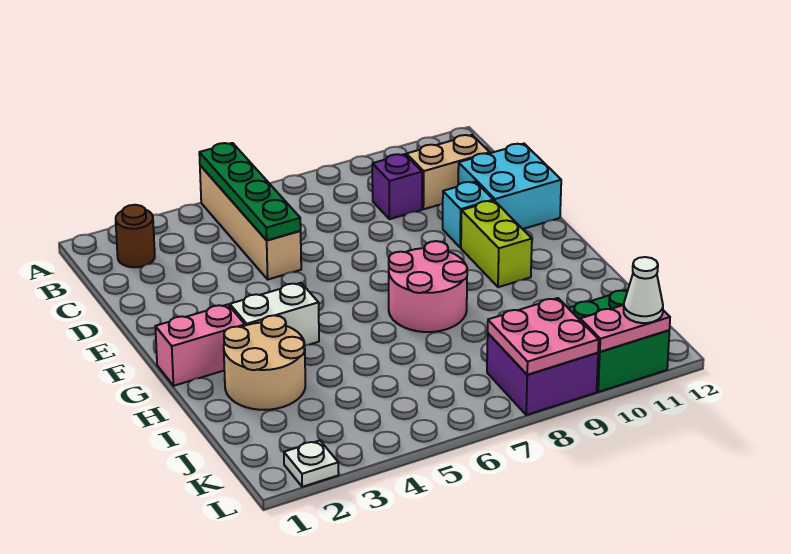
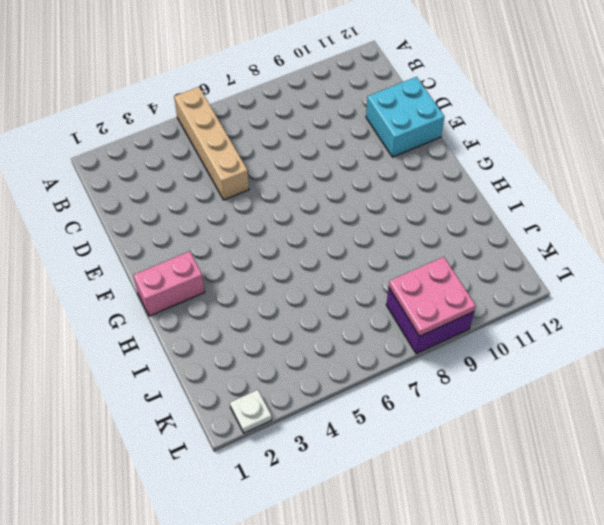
none -> brown 1x1 round brick [116,205,155,267]
none -> purple 1x1 brick [372,154,422,219]
none -> tan 1x2 brick [407,135,490,209]

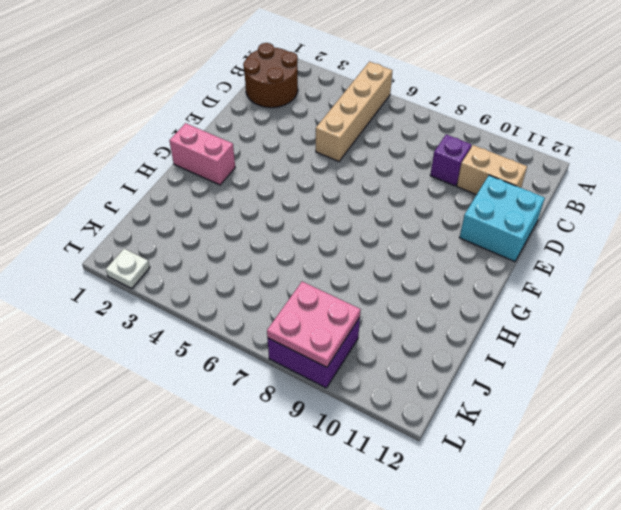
brown 2x2 round brick [243,43,298,108] -> brown 1x1 round brick [116,205,155,267]
none -> cyan 1x1 brick [443,182,493,248]
none -> lime 1x2 brick [461,201,532,287]
none -> white 1x2 brick [230,283,319,345]

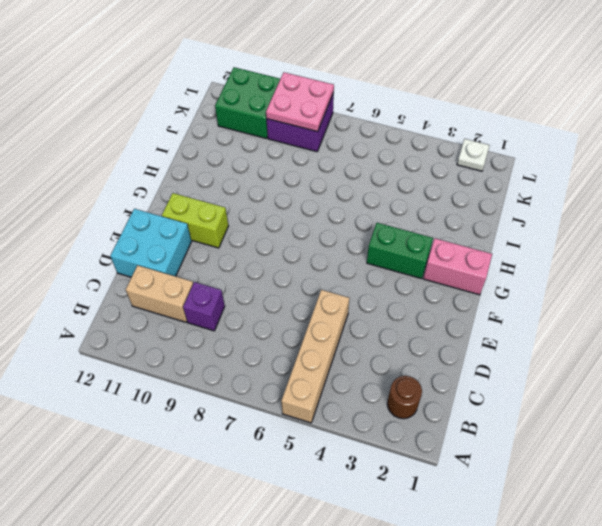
lime 1x2 brick [162,193,228,248] -> lime 1x2 brick turned to [461,201,532,287]
green 1x2 brick [367,223,433,279] -> white 1x2 brick [230,283,319,345]
none -> cyan 1x1 brick [443,182,493,248]
none -> pink 2x2 round brick [389,241,467,332]
none -> tan 2x2 round brick [224,315,305,410]

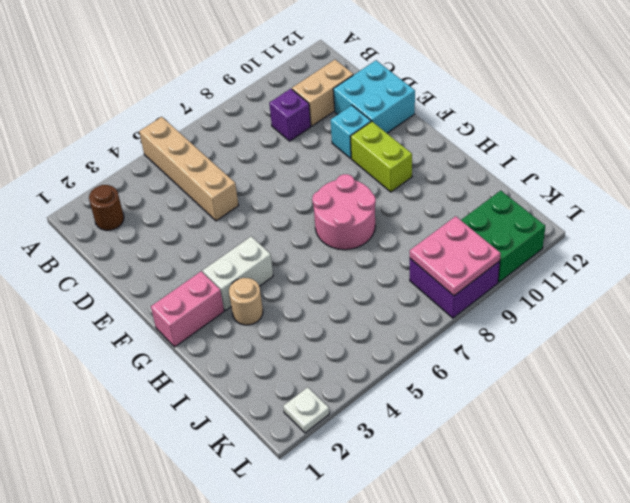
tan 1x1 round brick [229,278,263,325] -> tan 2x2 round brick [224,315,305,410]
none -> green 1x4 plate [199,143,301,240]
none -> pink 1x2 plate [580,305,670,352]
none -> white 1x1 cone [624,257,663,323]

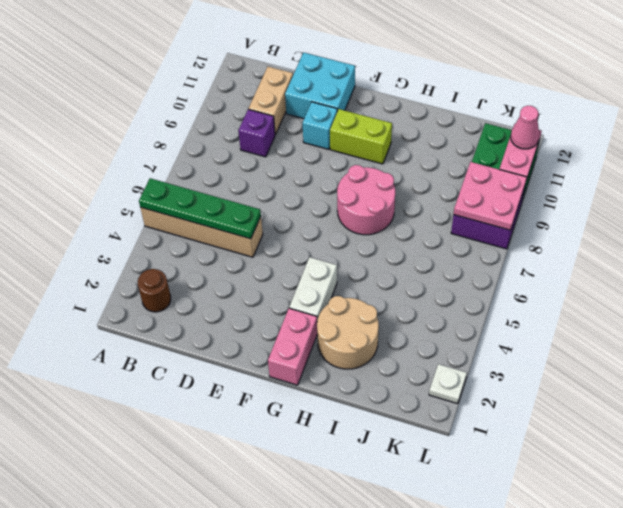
pink 1x1 cone [511,106,539,149] -> white 1x1 cone [624,257,663,323]

